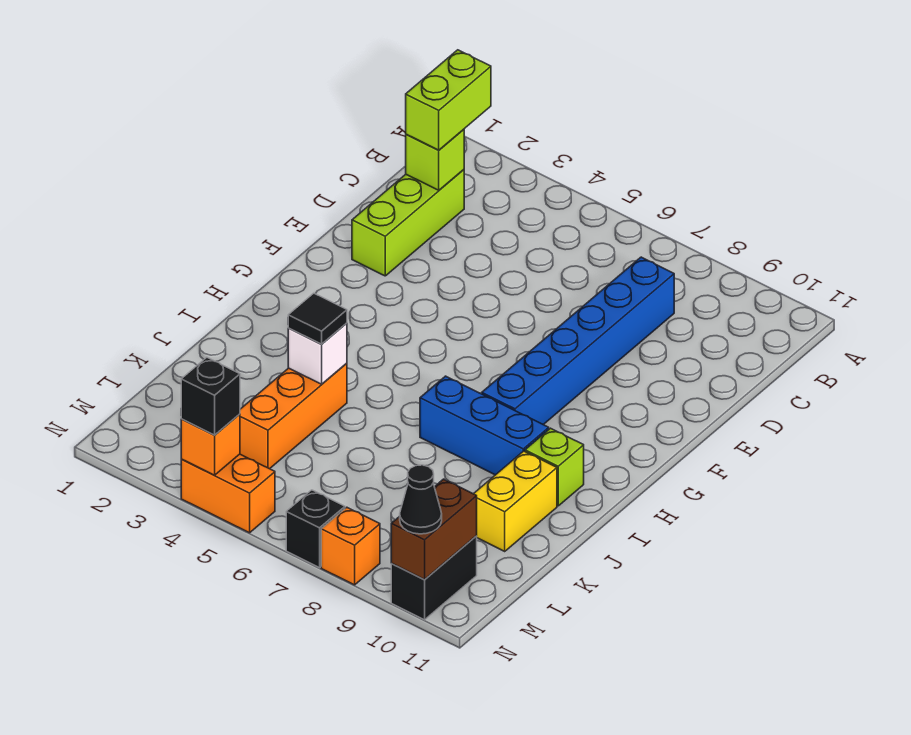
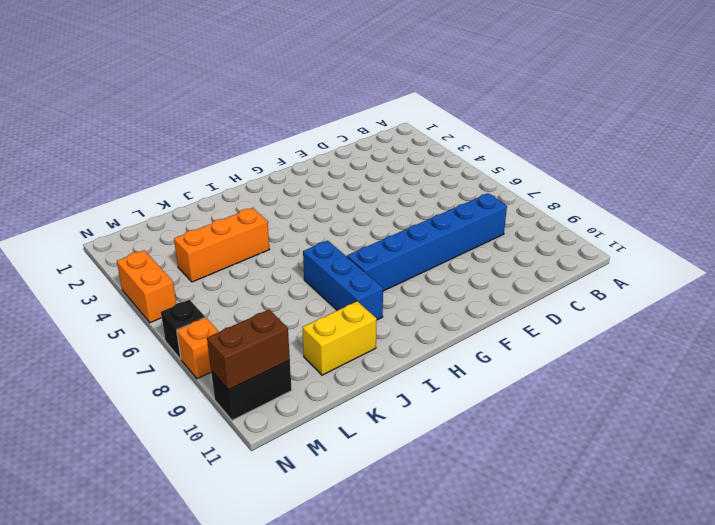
none -> lime 1x3 brick [352,170,464,276]
none -> lime 1x1 brick [525,428,584,506]
none -> lime 1x1 brick [406,129,464,190]

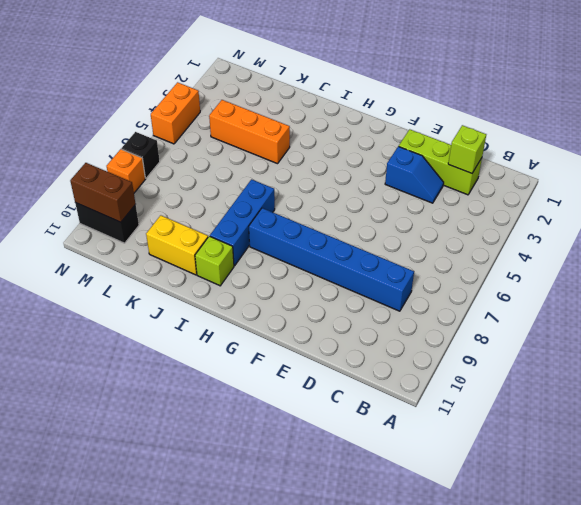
blue 1x2 slope [385,146,444,203] -> none
none -> white 1x1 brick [288,323,347,384]
none -> orange 1x1 brick [181,414,240,475]
none -> lime 1x2 brick [406,50,491,150]

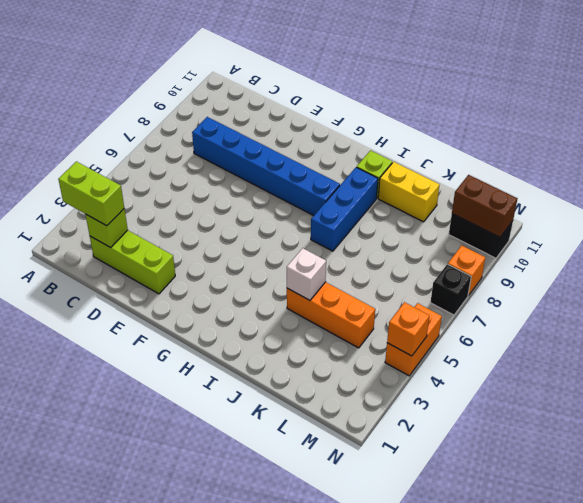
none -> black 1x1 tile [288,293,347,344]
none -> black 1x1 brick [181,358,240,435]
none -> black 1x1 cone [400,465,442,534]

